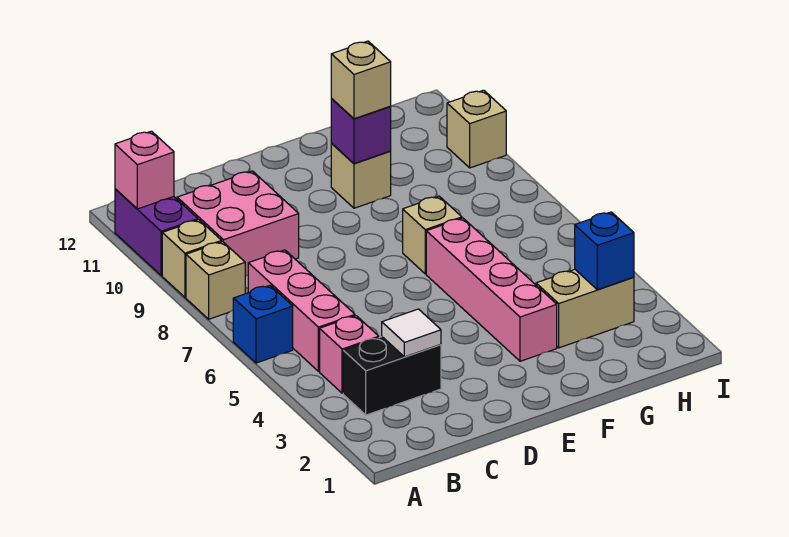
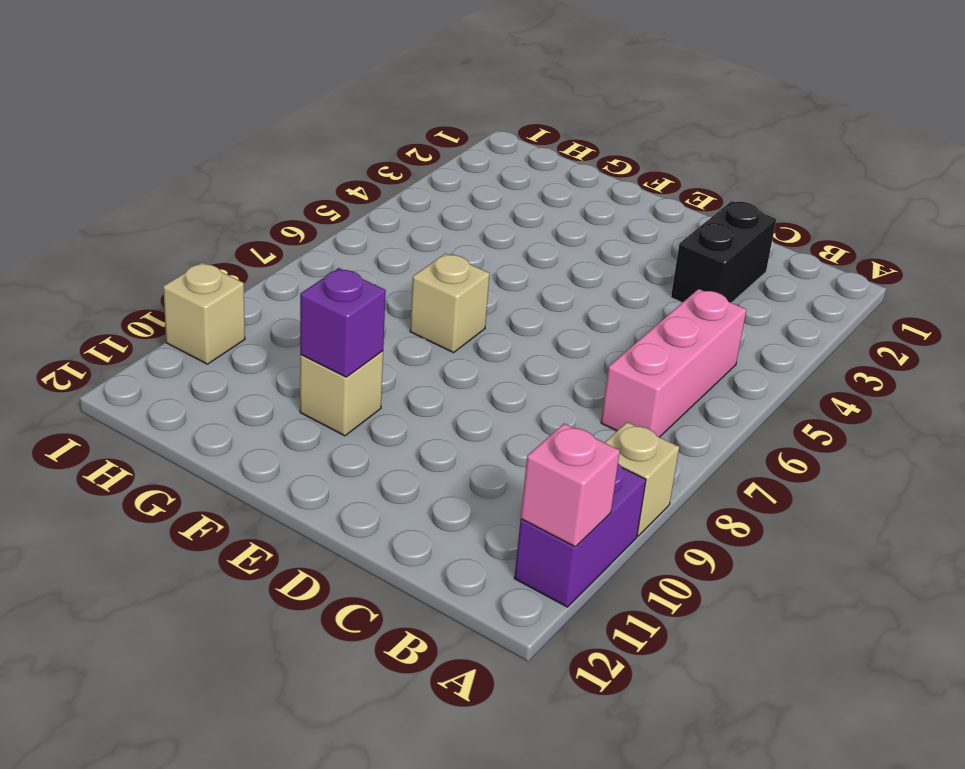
black 1x2 brick [671,201,776,303] -> black 1x2 brick turned to [343,337,441,415]
none -> blue 1x1 brick [233,285,293,363]
none -> tan 1x1 brick [186,242,245,319]
none -> pink 1x1 brick [320,316,379,393]

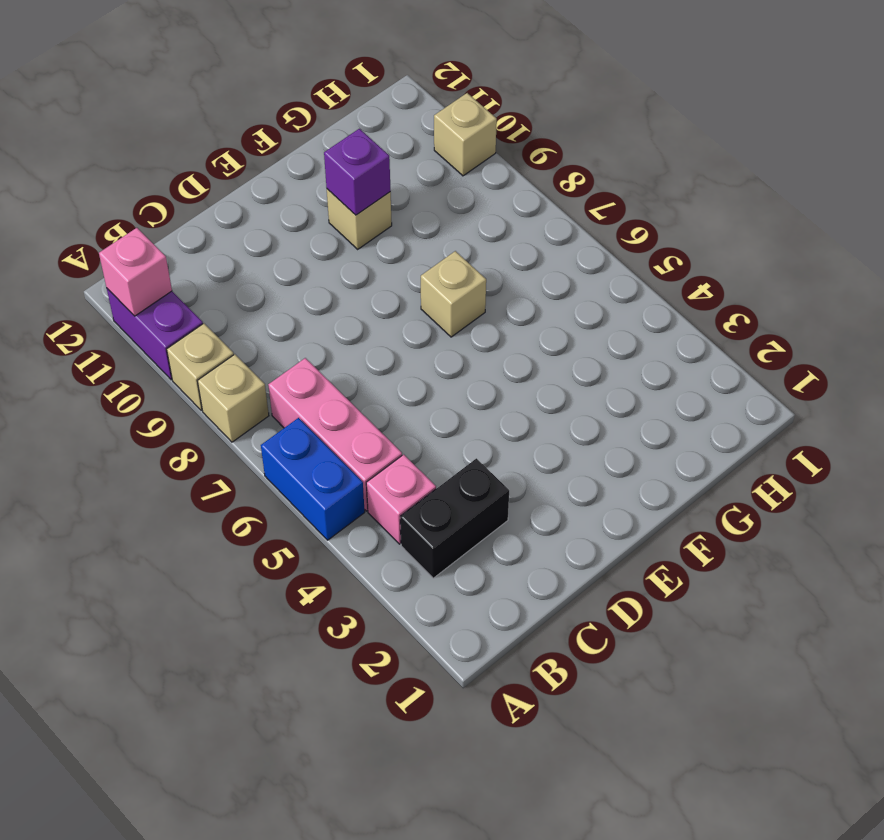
blue 1x2 brick [261,418,365,540] -> blue 1x1 brick [233,285,293,363]
none -> pink 2x2 brick [177,171,299,276]
none -> pink 1x4 brick [426,218,557,361]
none -> tan 1x2 brick [536,269,634,348]

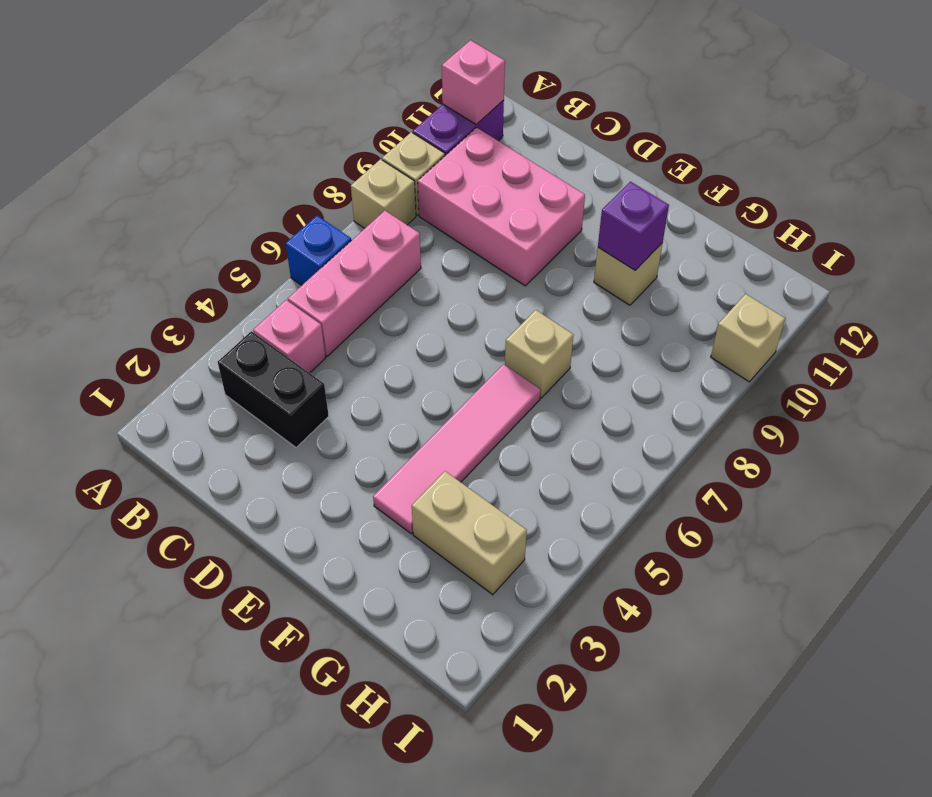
pink 2x3 brick [418,128,585,286] -> pink 2x2 brick [177,171,299,276]
pink 1x4 tile [373,364,541,534] -> pink 1x4 brick [426,218,557,361]
none -> white 1x1 tile [382,309,441,357]
none -> blue 1x1 brick [575,212,634,290]
none -> tan 1x1 brick [331,41,391,119]

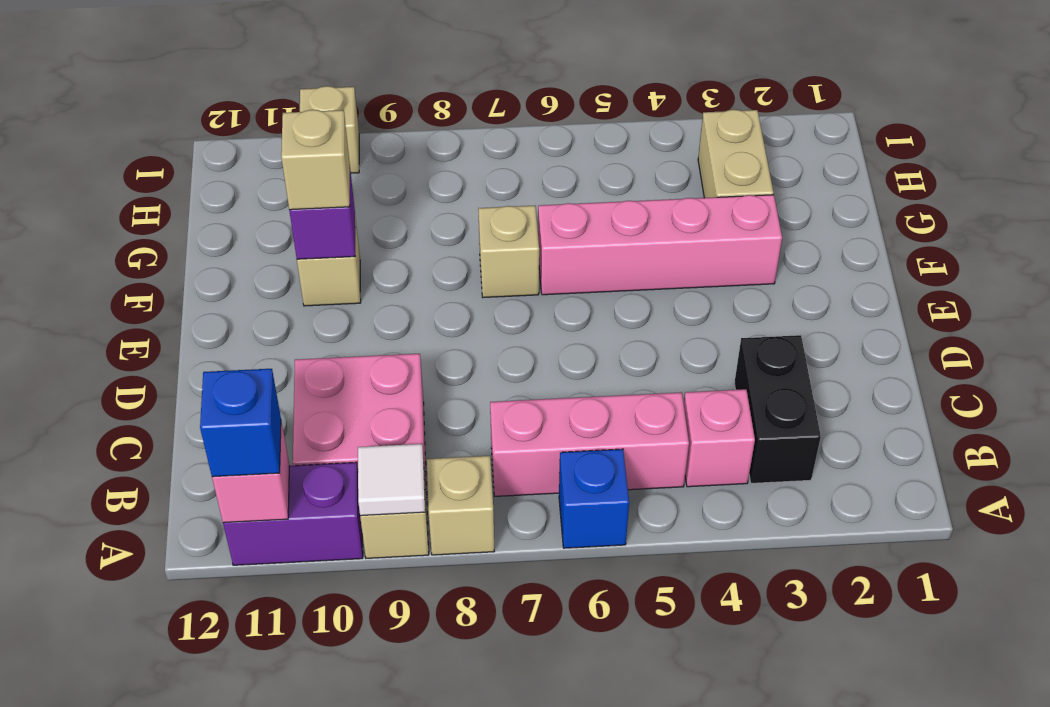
white 1x1 tile [358,444,425,516] -> white 1x1 tile moved to [382,309,441,357]
blue 1x1 brick [200,369,281,477] -> blue 1x1 brick moved to [575,212,634,290]

